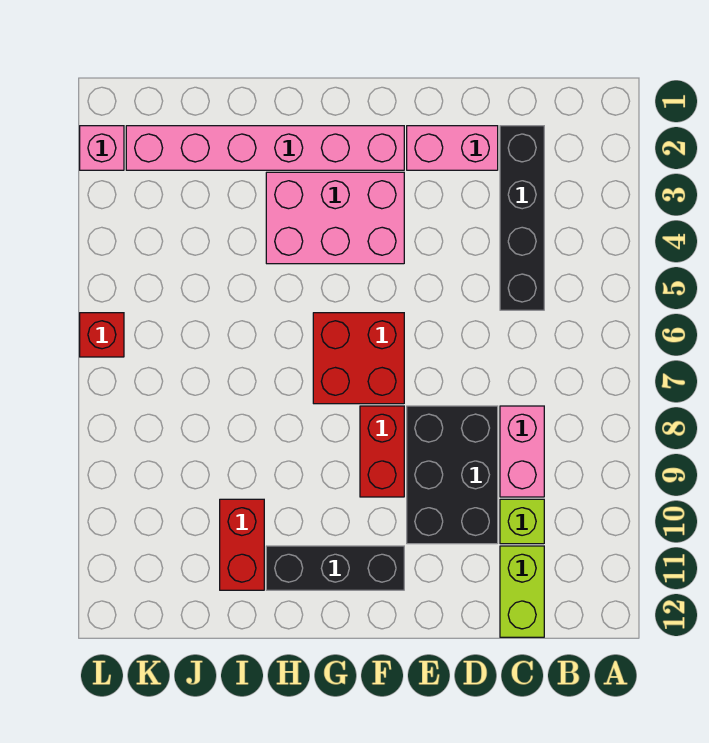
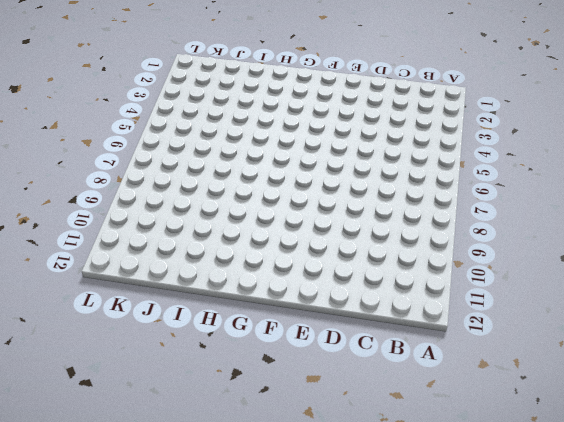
none -> black 1x4 brick [500,126,544,310]
none -> pink 1x2 brick [500,406,544,497]
none -> lime 1x1 brick [500,499,544,544]

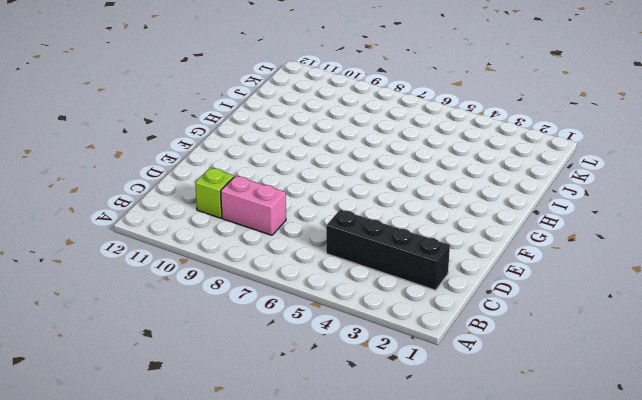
none -> lime 1x2 brick [500,546,544,637]
none -> pink 1x2 brick [407,126,498,170]
none -> black 2x3 brick [407,406,498,544]

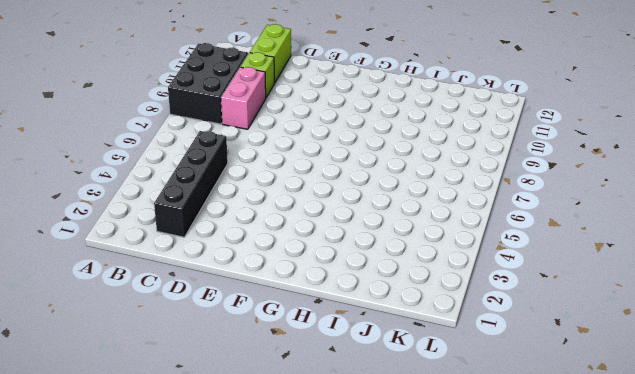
black 2x3 brick [168,43,248,124] -> black 2x3 brick moved to [407,406,498,544]
none -> pink 1x2 brick [407,126,498,170]
none -> pink 1x6 brick [126,126,404,170]
none -> pink 2x3 brick [266,172,404,264]

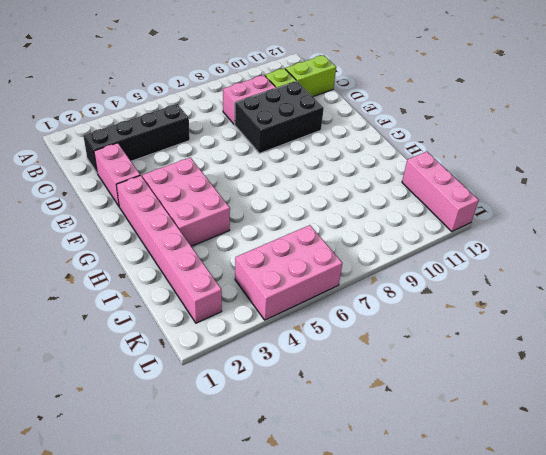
pink 1x3 brick [402,152,479,231] -> none
pink 2x3 brick [235,225,342,320] -> red 1x1 brick [80,313,124,357]
none -> red 2x2 brick [313,313,404,404]
none -> red 1x2 brick [360,406,404,497]
none -> black 1x3 brick [266,546,404,590]

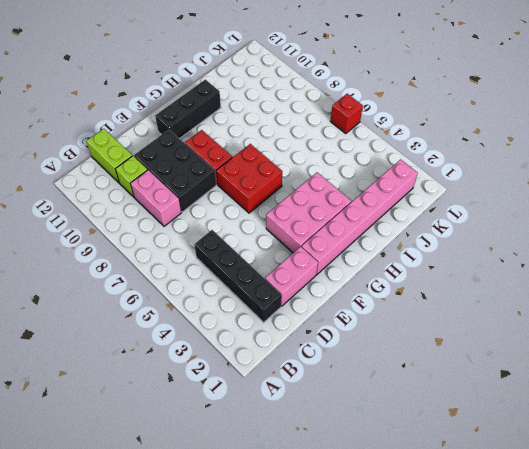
none -> red 1x2 brick [220,499,264,590]
none -> pink 1x1 brick [80,126,124,170]

